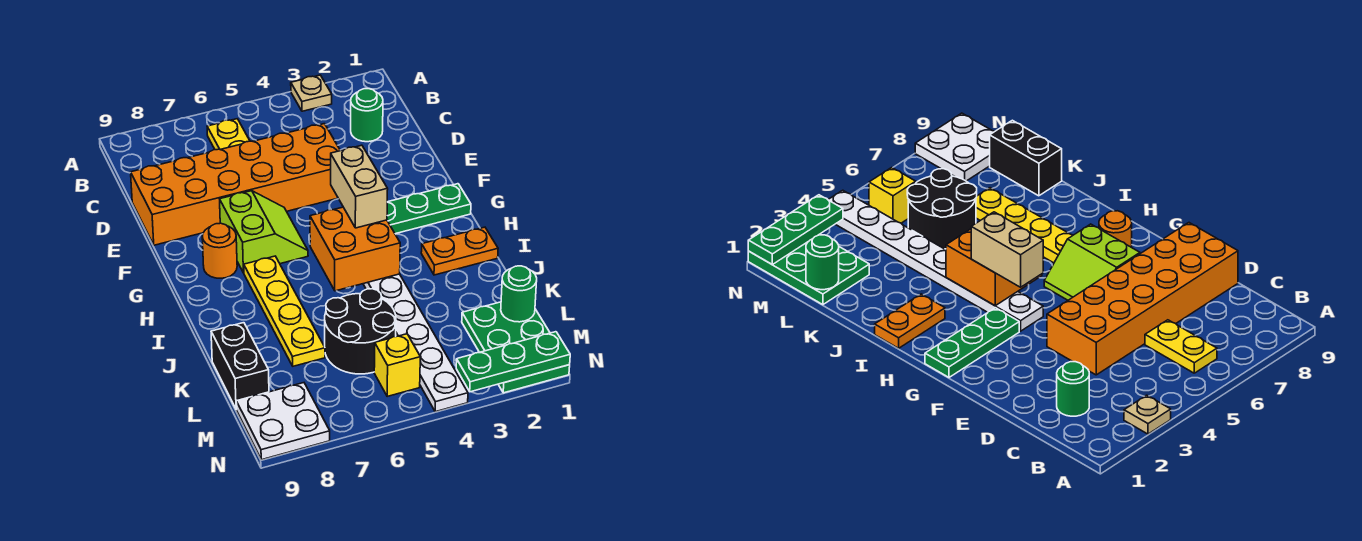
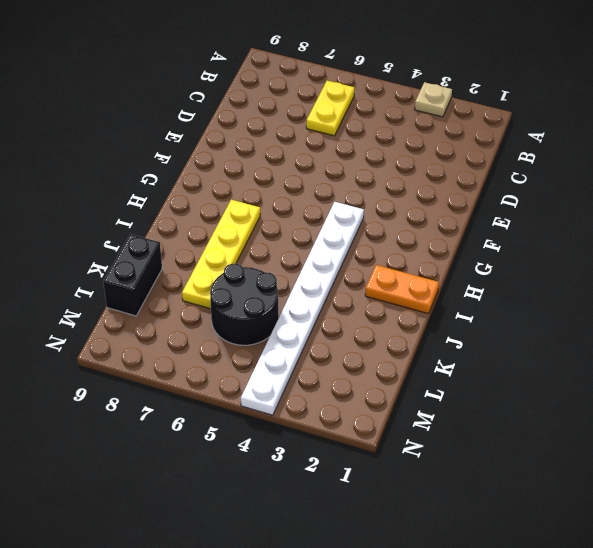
none -> green 1x1 round brick [351,89,383,142]
none -> orange 2x6 brick [131,124,340,245]
none -> lime 2x2 slope [220,191,308,273]

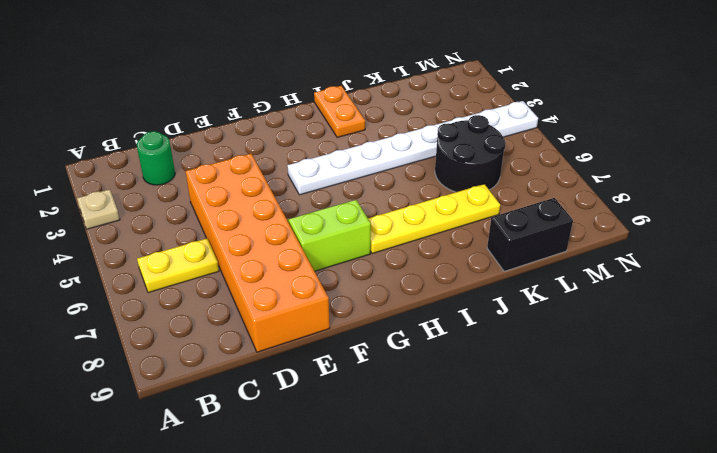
none -> green 1x3 plate [387,184,471,234]
none -> orange 1x1 round brick [202,223,237,278]
none -> green 2x3 plate [462,302,570,393]

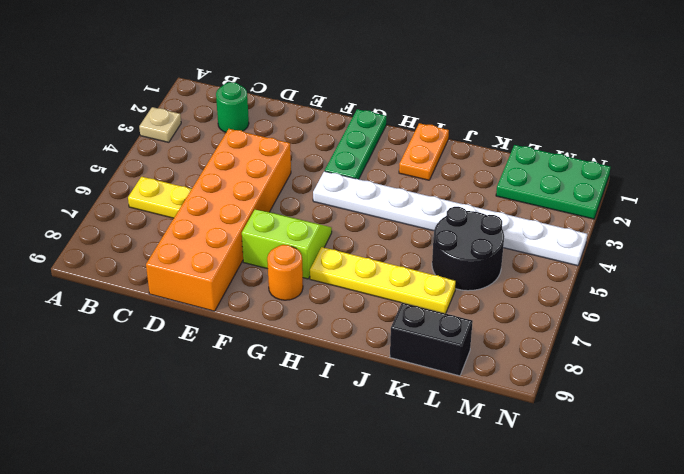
none -> yellow 1x1 brick [374,334,420,396]
none -> white 2x2 plate [236,383,330,460]
none -> orange 2x2 brick [310,207,400,291]

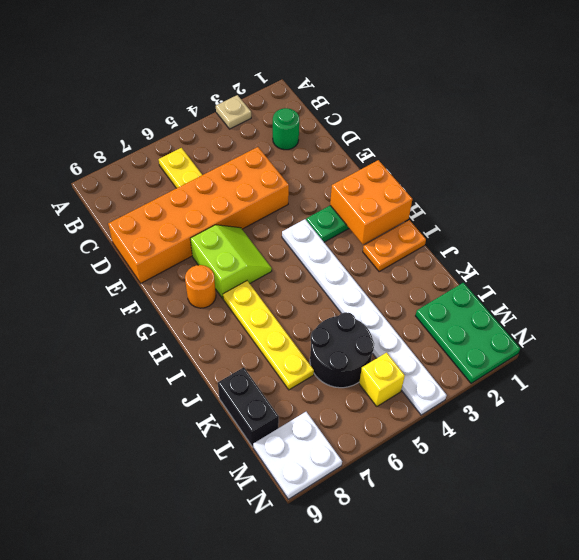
orange 2x2 brick [330,160,412,244] -> orange 2x2 brick moved to [310,207,400,291]
none -> green 1x1 round brick [501,266,537,322]
none -> green 1x3 plate [456,332,570,392]
none -> tan 1x2 brick [331,145,388,228]

